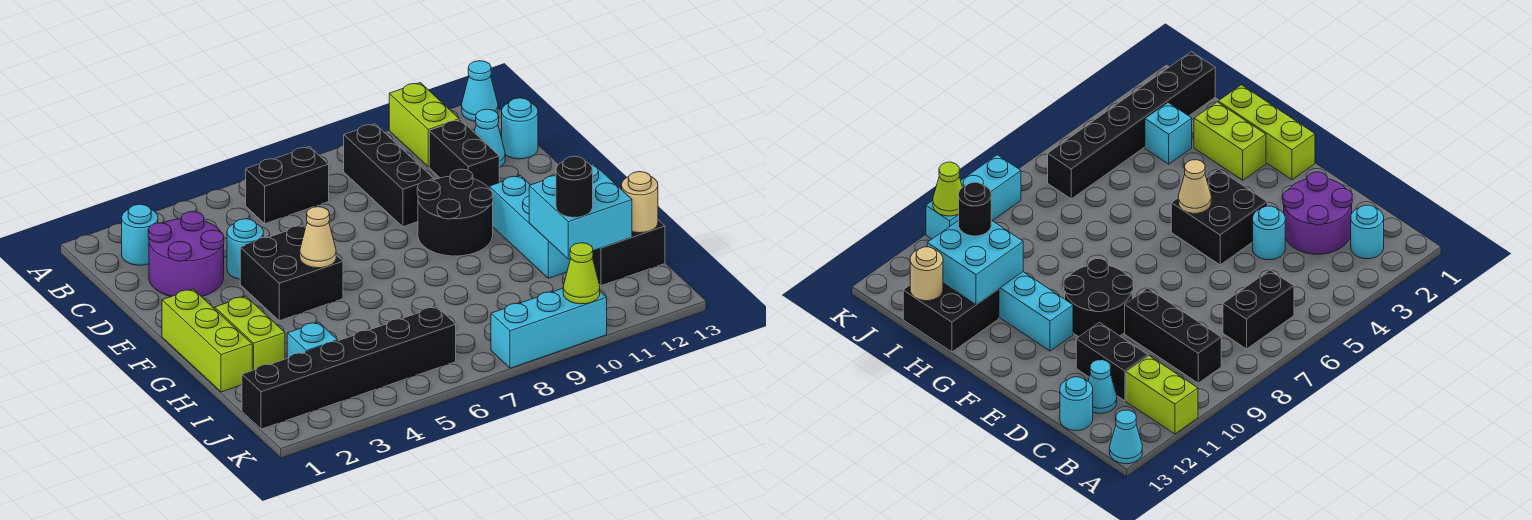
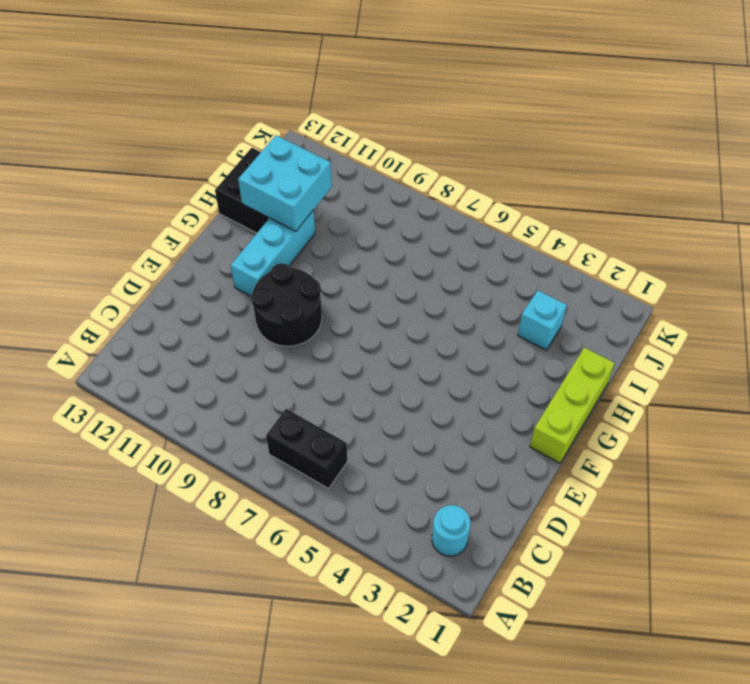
none -> lime 1x2 brick [389,83,459,167]
none -> cyan 1x1 cone [462,61,498,121]
none -> black 1x3 brick [344,124,434,227]

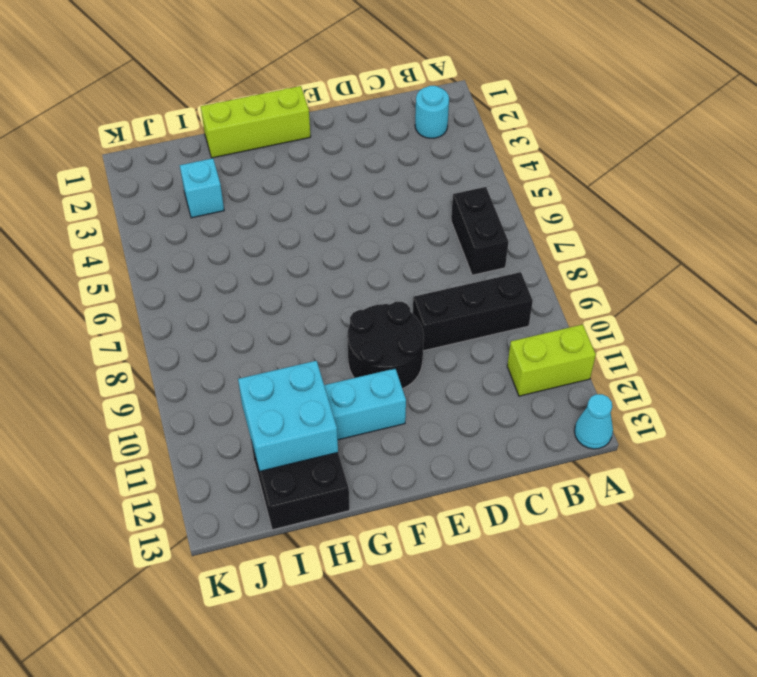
none -> purple 2x2 round brick [148,212,224,297]
none -> black 1x2 brick [429,120,499,188]
none -> cyan 1x1 cone [474,109,505,167]

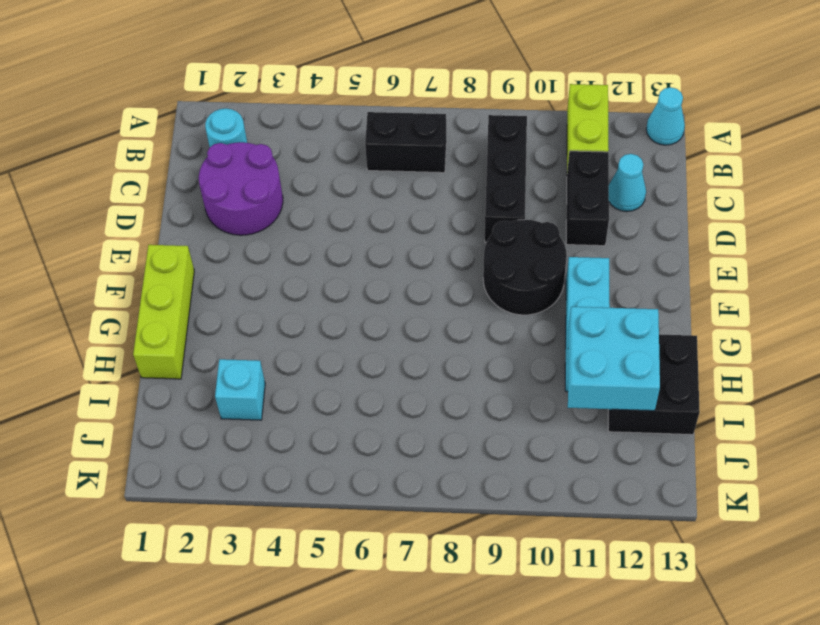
none -> cyan 1x1 round brick [502,98,538,159]
none -> cyan 1x1 round brick [227,219,263,279]
none -> black 2x2 brick [240,225,343,321]

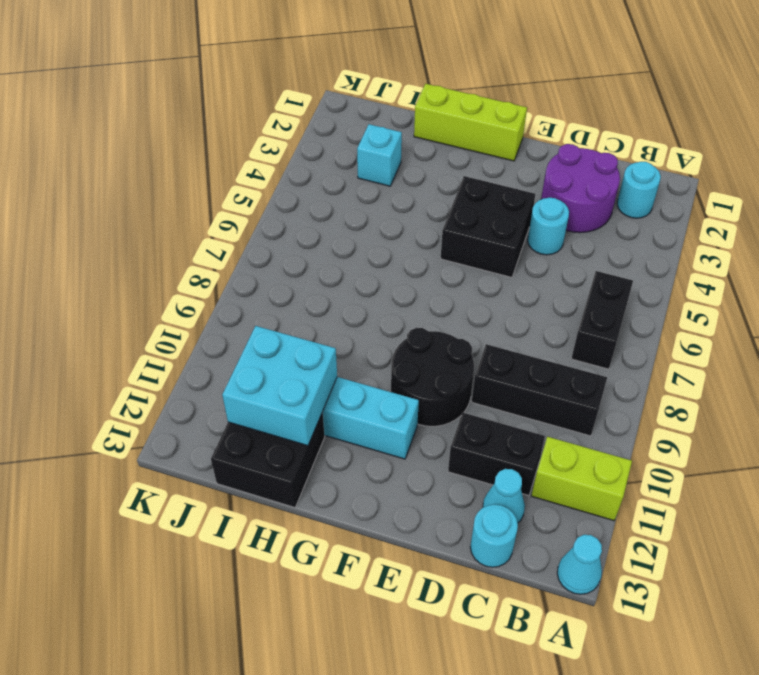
none -> lime 1x2 brick [215,296,285,370]
none -> black 1x6 brick [242,307,456,429]
none -> cyan 1x3 brick [491,288,607,368]

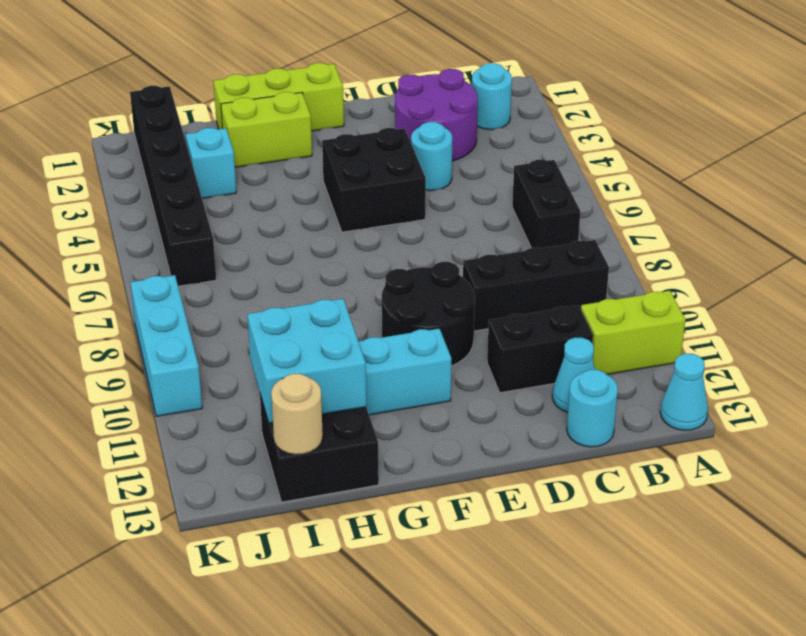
none -> tan 1x1 cone [300,207,336,268]
none -> lime 1x1 cone [563,243,600,304]
none -> black 1x1 round brick [556,156,593,217]

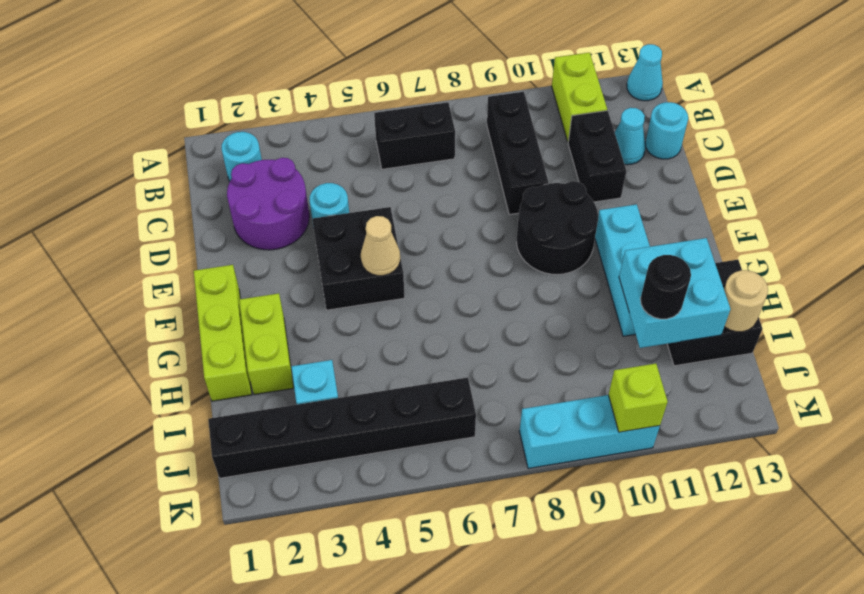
lime 1x1 brick [608,364,668,432] -> lime 1x1 cone [563,243,600,304]

